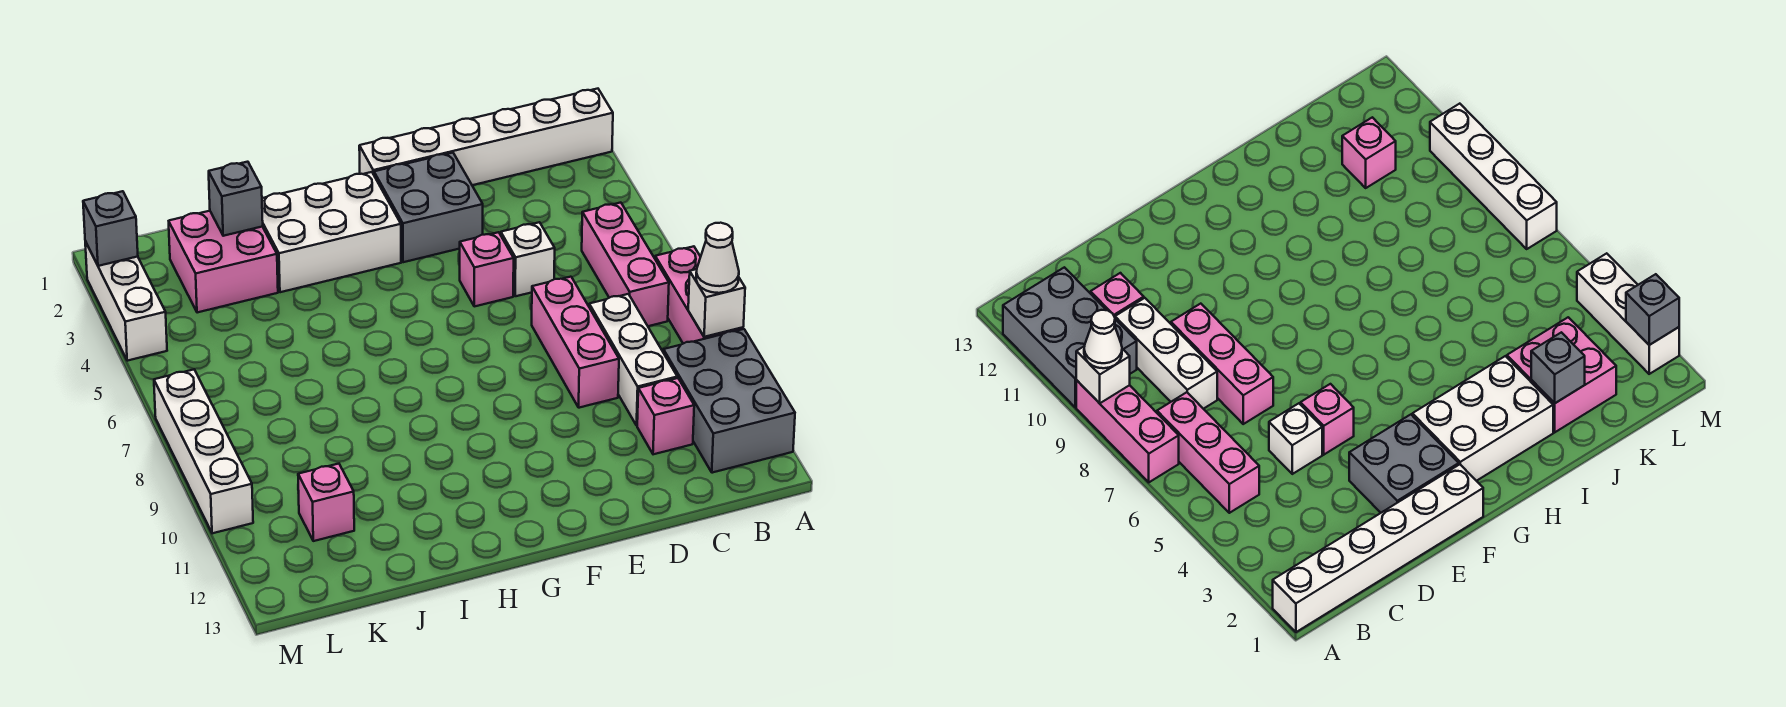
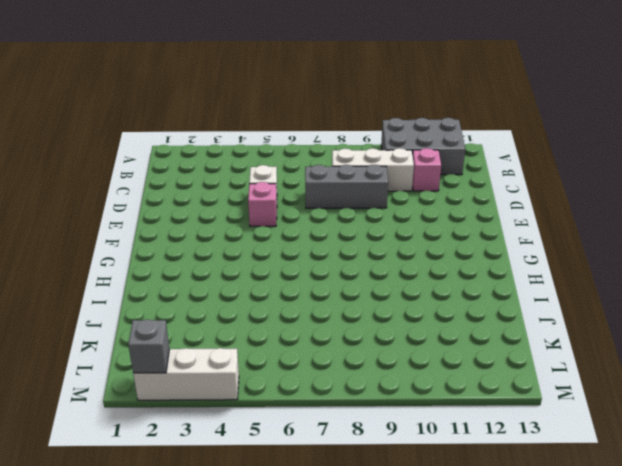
grey 1x3 brick [305,165,388,208] -> pink 1x3 brick [532,277,619,408]
none -> white 1x6 brick [359,89,613,185]
none -> pink 1x3 brick [655,246,743,344]
none -> pink 1x3 brick [582,203,669,326]

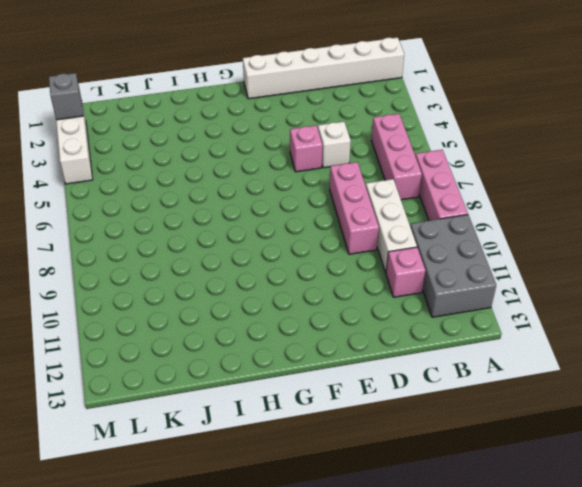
none -> grey 2x2 brick [374,153,483,262]
none -> white 2x3 brick [262,172,401,292]
none -> pink 2x2 brick [169,211,278,313]

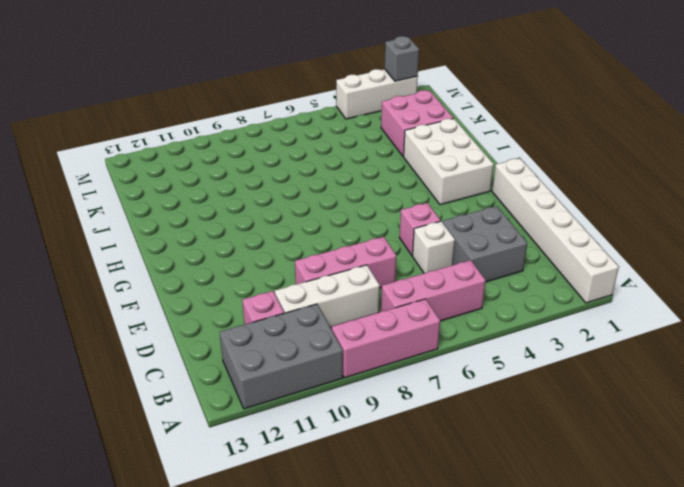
grey 2x2 brick [443,206,527,282] -> grey 2x2 brick moved to [374,153,483,262]
none -> pink 1x1 brick [298,464,354,541]
none -> white 1x4 brick [154,370,253,533]
none -> white 1x1 brick [688,269,745,337]

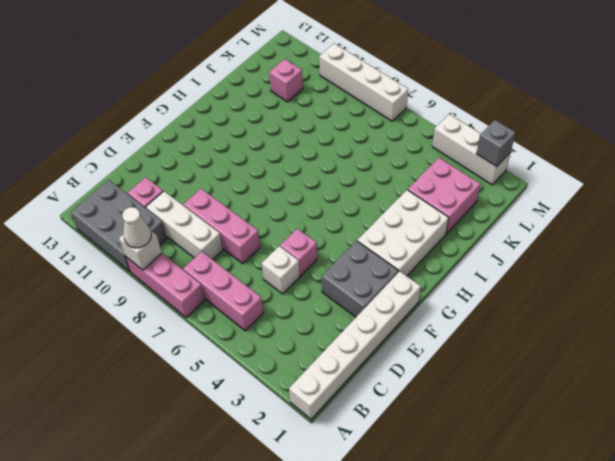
none -> grey 1x1 brick [209,162,263,236]

